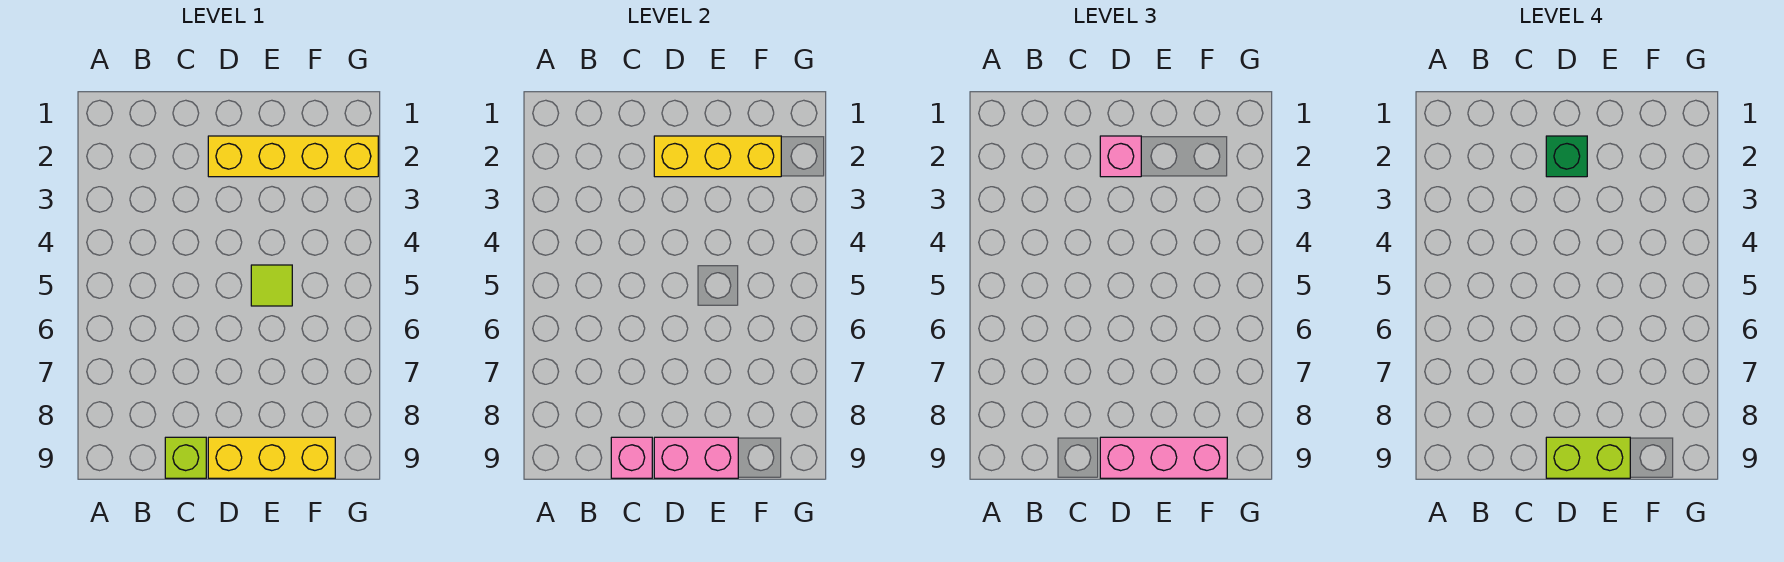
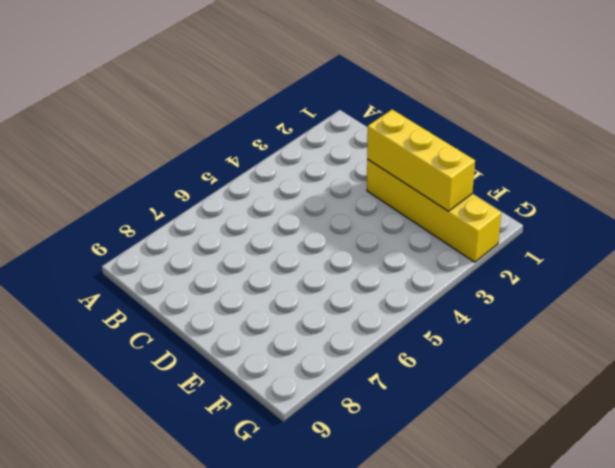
none -> lime 1x1 brick [165,437,206,478]
none -> yellow 1x3 brick [208,437,335,478]

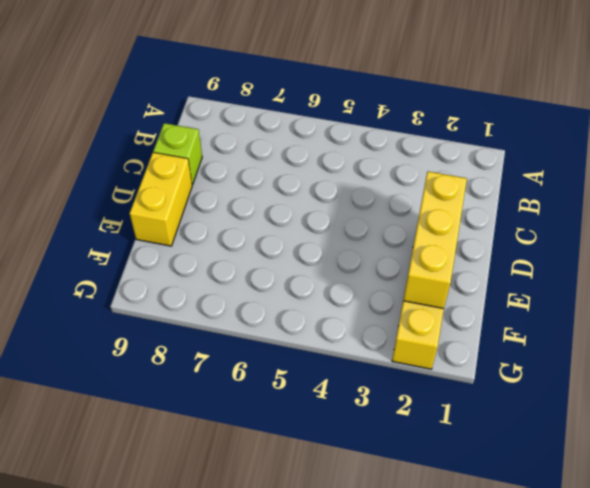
yellow 1x2 brick [130,153,192,246] -> yellow 1x3 brick [208,437,335,478]
none -> lime 1x1 tile [251,265,292,306]
none -> pink 1x1 brick [611,437,652,478]

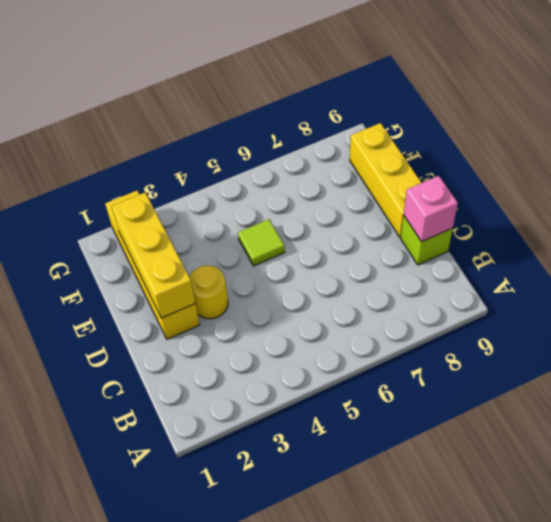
yellow 1x1 round brick [190,266,228,319] -> none
none -> pink 1x2 brick [654,437,738,478]
none -> pink 1x1 brick [1100,136,1141,177]

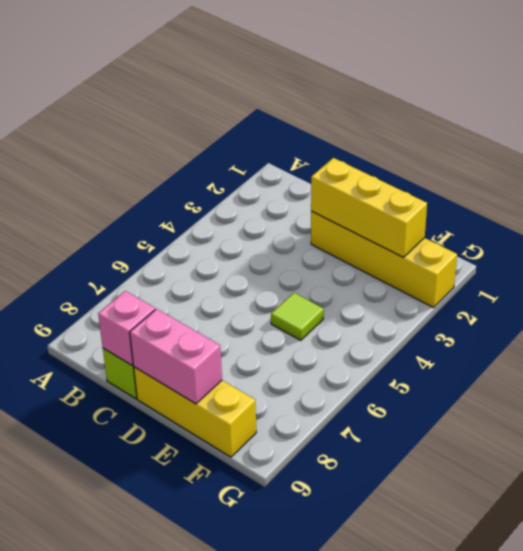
none -> pink 1x1 brick [1100,136,1141,177]
none -> pink 1x3 brick [1100,437,1227,478]

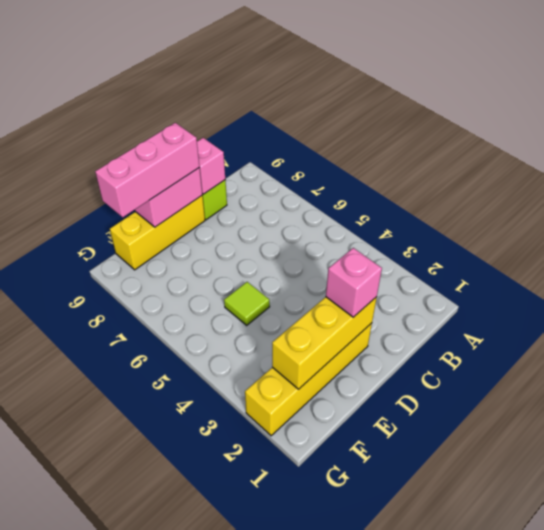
none -> green 1x1 brick [1546,136,1587,177]
none -> lime 1x2 brick [1546,437,1630,478]

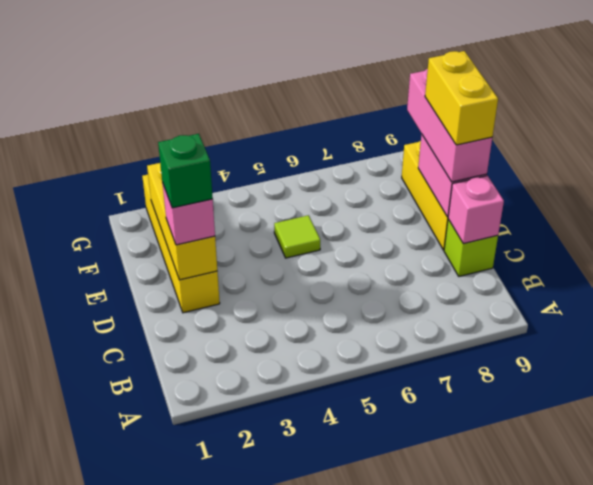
yellow 1x2 brick [425,51,498,145] -> lime 1x2 brick [1546,437,1630,478]

